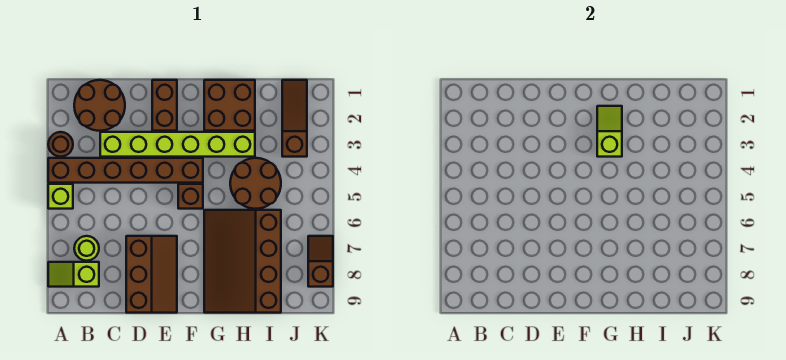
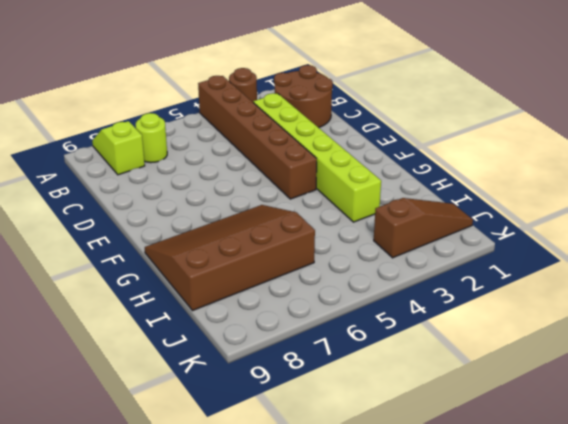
none -> lime 1x1 brick [48,184,73,209]
none -> brown 2x3 slope [126,236,177,313]
none -> brown 1x2 brick [152,80,177,131]

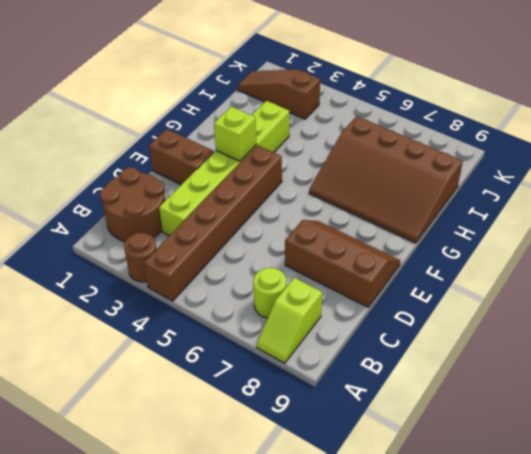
lime 1x1 brick [214,107,256,161] -> lime 1x1 brick moved to [48,184,73,209]
none -> brown 1x1 brick [178,184,203,209]
none -> brown 2x2 brick [204,80,255,131]
none -> brown 2x2 round brick [230,158,281,209]

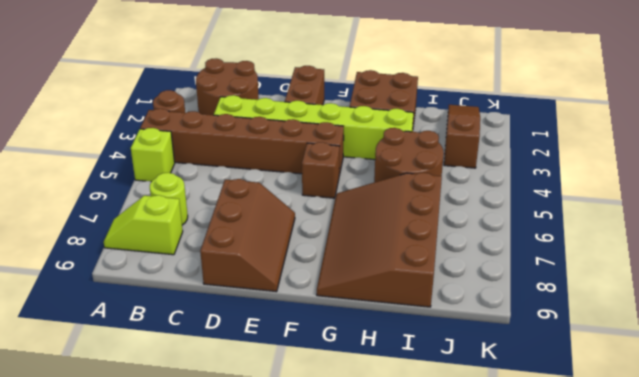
none -> brown 1x2 slope [308,236,333,287]
none -> lime 1x2 slope [597,106,622,157]

